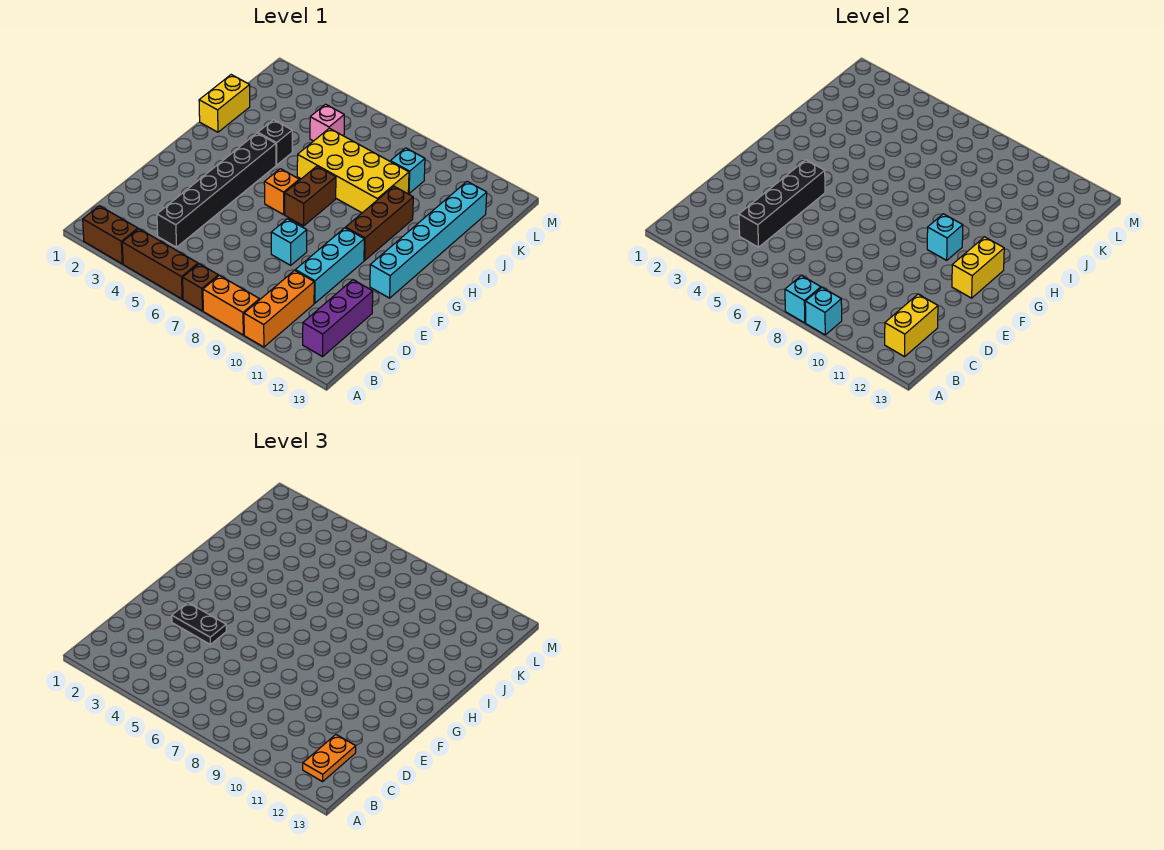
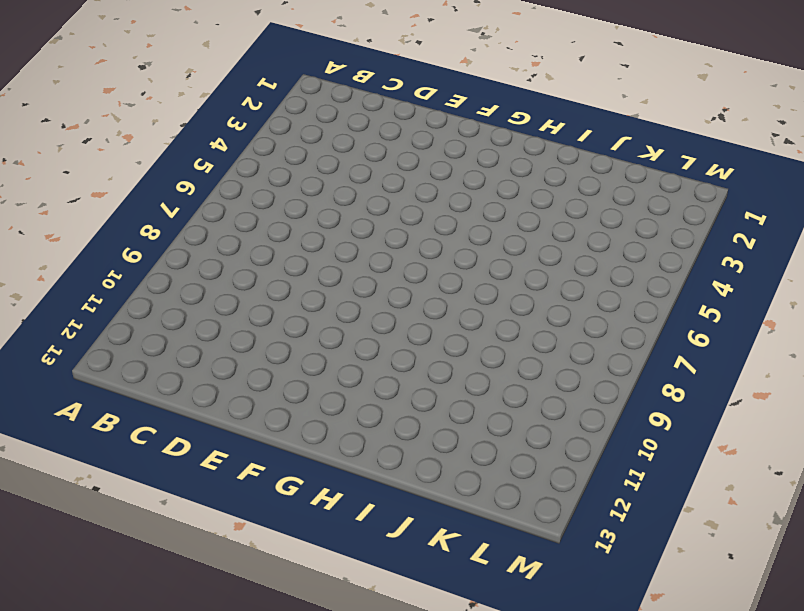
none -> brown 1x2 brick [83,206,138,264]
none -> brown 1x3 brick [122,229,198,299]
none -> brown 1x1 brick [183,264,218,311]

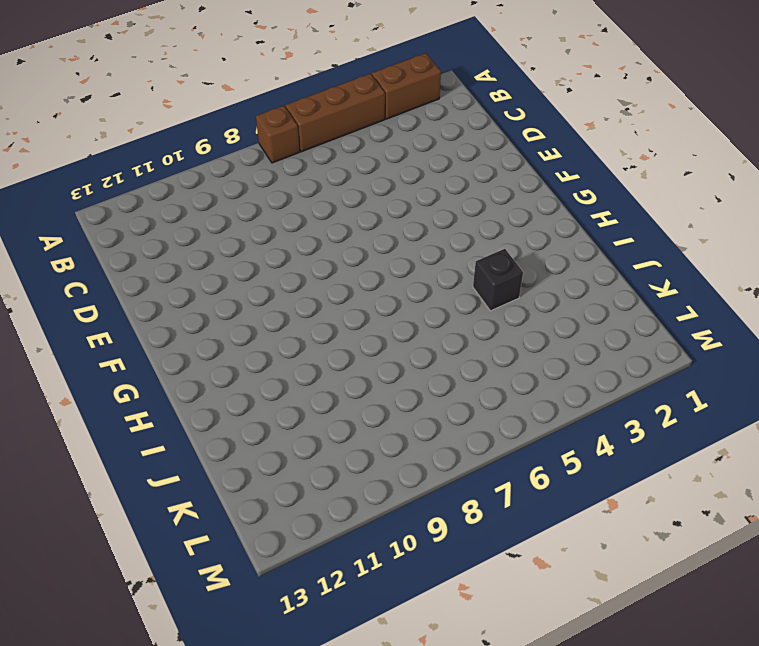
none -> orange 1x2 brick [203,276,259,335]
none -> orange 1x3 brick [244,270,314,347]
none -> purple 1x3 brick [303,280,373,357]

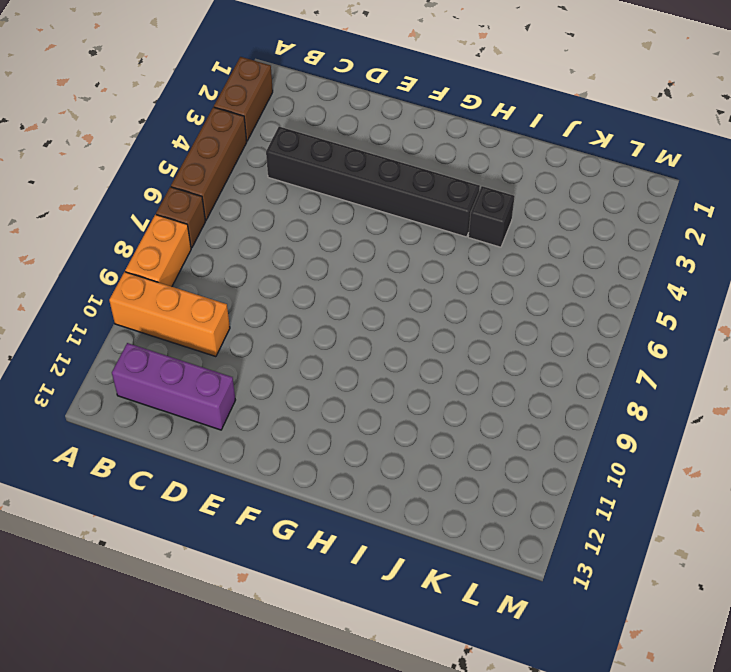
none -> cyan 1x3 brick [295,228,364,303]
none -> cyan 1x1 brick [271,219,307,265]
none -> cyan 1x6 brick [370,182,487,298]

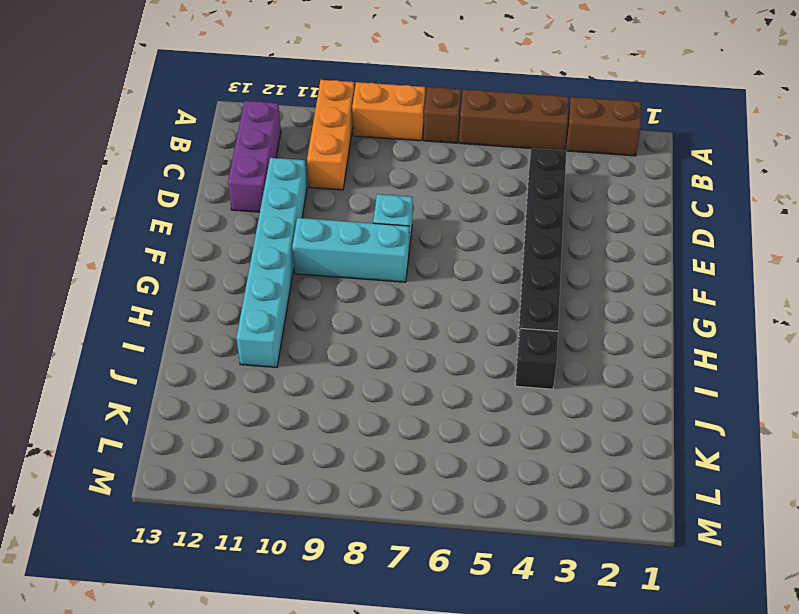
cyan 1x6 brick [236,158,307,367] -> cyan 1x6 brick moved to [370,182,487,298]
cyan 1x3 brick [292,218,409,282] -> cyan 1x3 brick turned to [295,228,364,303]
none -> orange 1x1 brick [264,169,299,215]
none -> brown 1x2 brick [285,166,336,226]
none -> brown 1x3 brick [346,186,413,260]

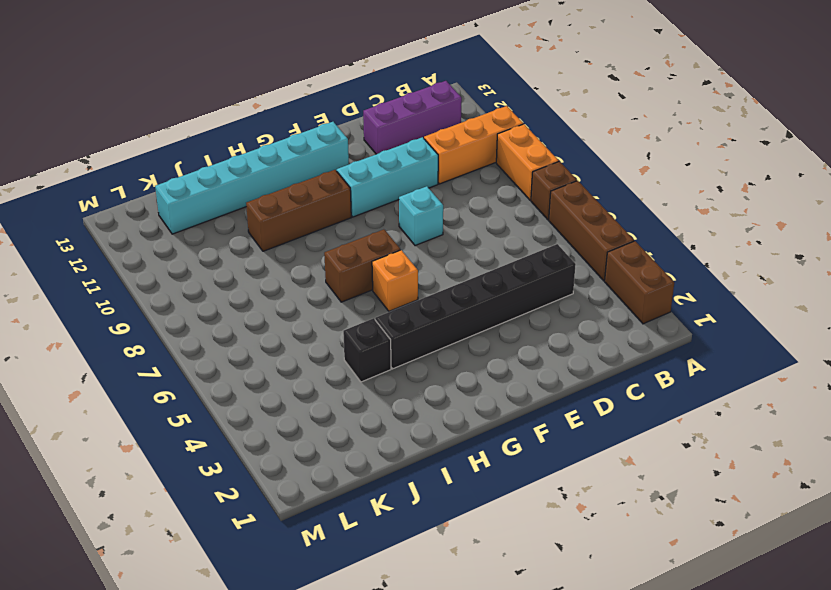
none -> yellow 1x2 brick [199,75,250,132]
none -> yellow 2x4 brick [297,128,409,213]
none -> pink 1x1 brick [310,104,344,141]

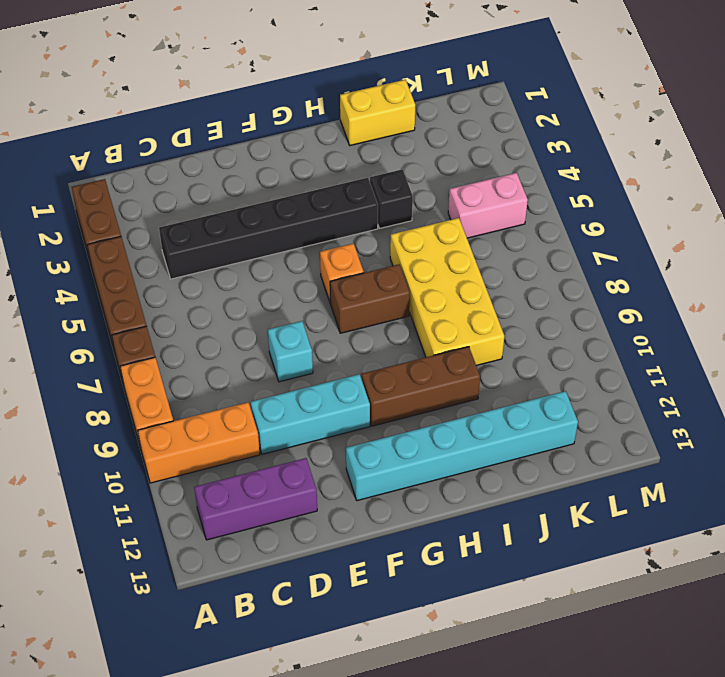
pink 1x2 brick [448,173,528,238] -> pink 1x1 brick [310,104,344,141]
none -> cyan 1x1 brick [390,148,425,193]
none -> cyan 1x1 brick [785,276,821,323]
none -> cyan 1x1 brick [805,288,842,335]

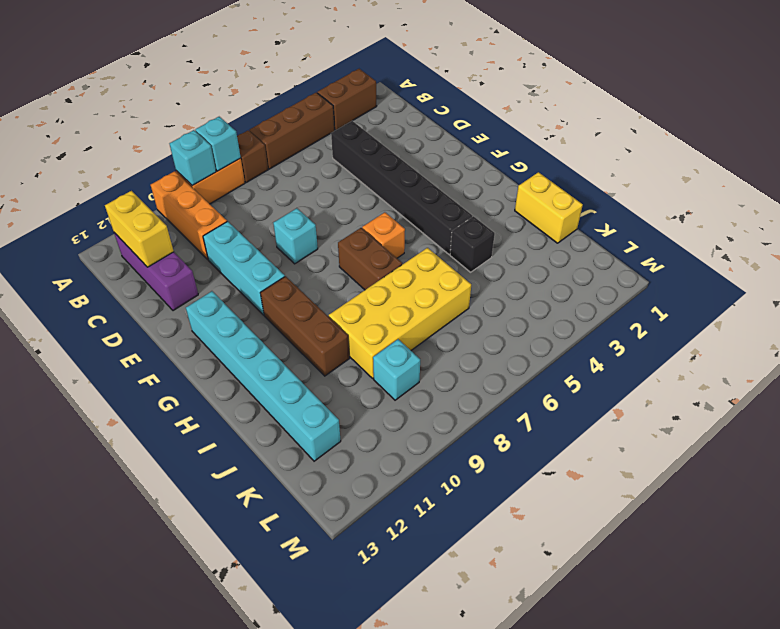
none -> pink 1x1 brick [310,104,344,141]
none -> black 1x4 brick [739,160,825,247]
none -> yellow 1x2 brick [952,237,1004,298]

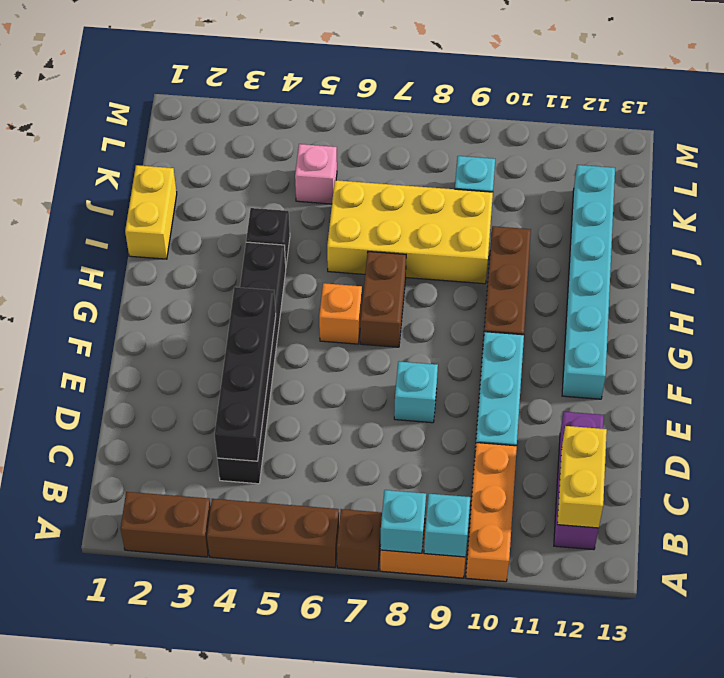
none -> yellow 1x2 brick [952,237,1004,298]
none -> cyan 1x1 brick [927,214,963,260]
none -> orange 1x2 plate [303,735,356,782]

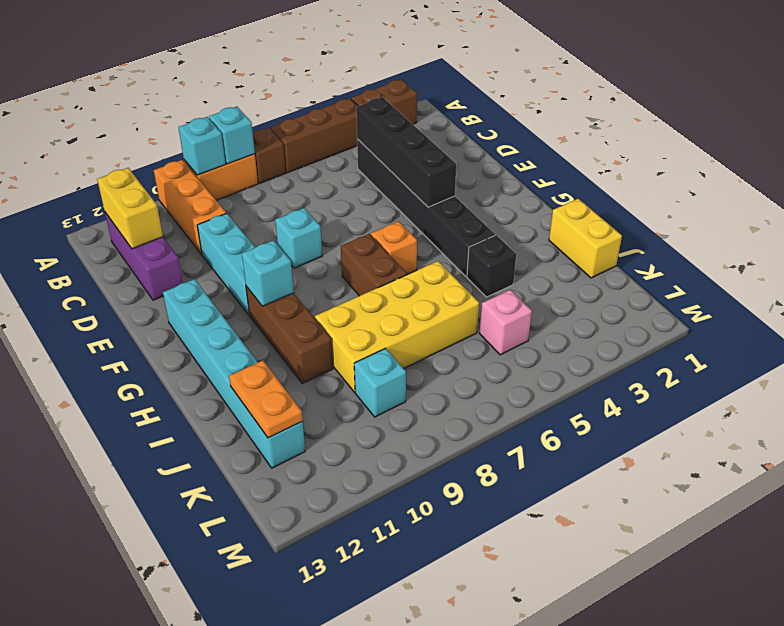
orange 1x2 plate [229,361,303,438] -> orange 1x2 plate moved to [303,735,356,782]
none -> yellow 1x2 brick [952,237,1004,298]
none -> black 1x2 plate [172,603,226,644]

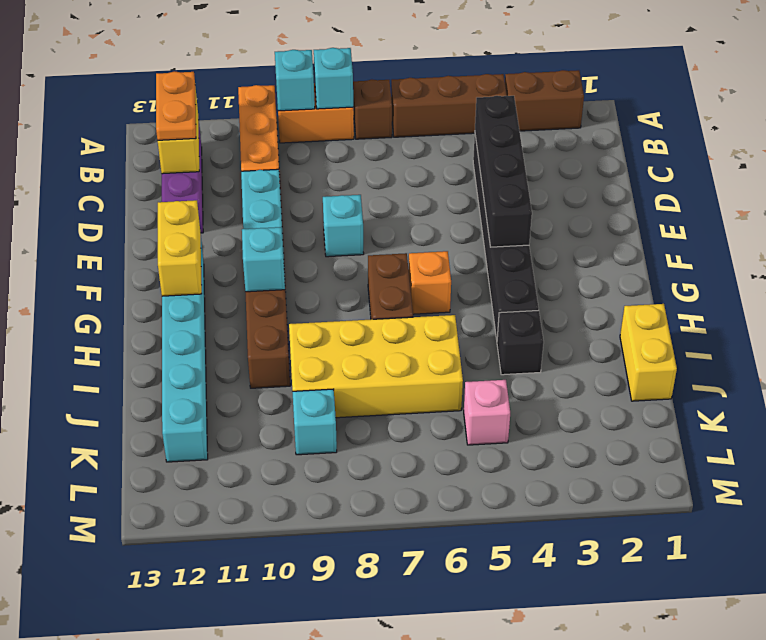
none -> black 1x2 plate [172,603,226,644]

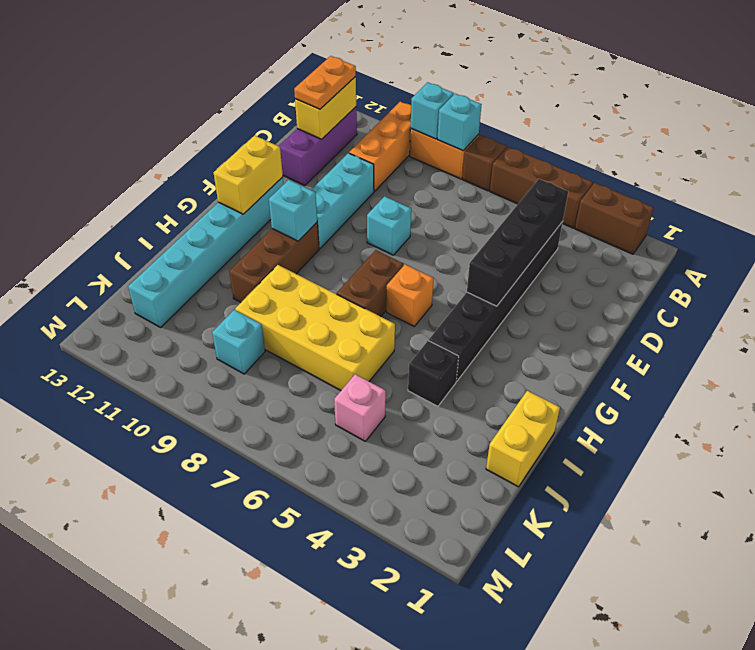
none -> black 1x2 plate [172,603,226,644]

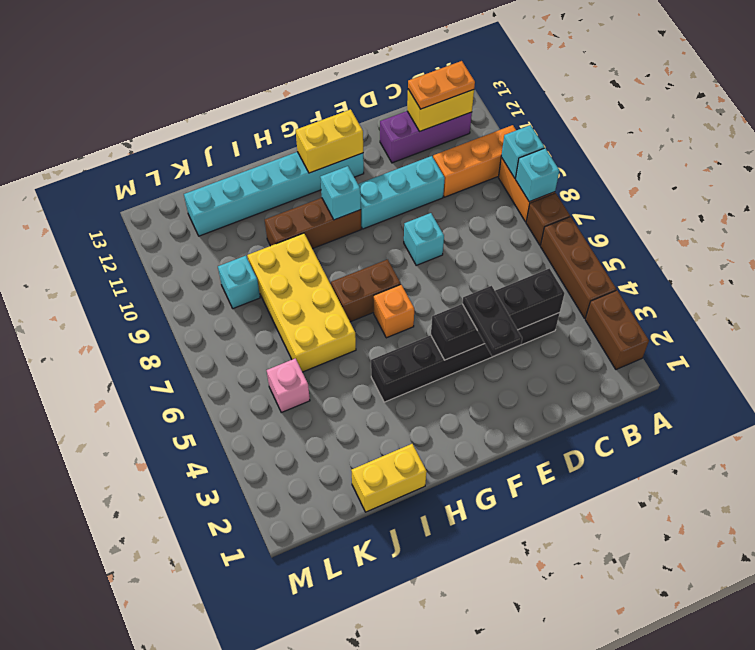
none -> black 1x1 brick [258,120,292,165]

